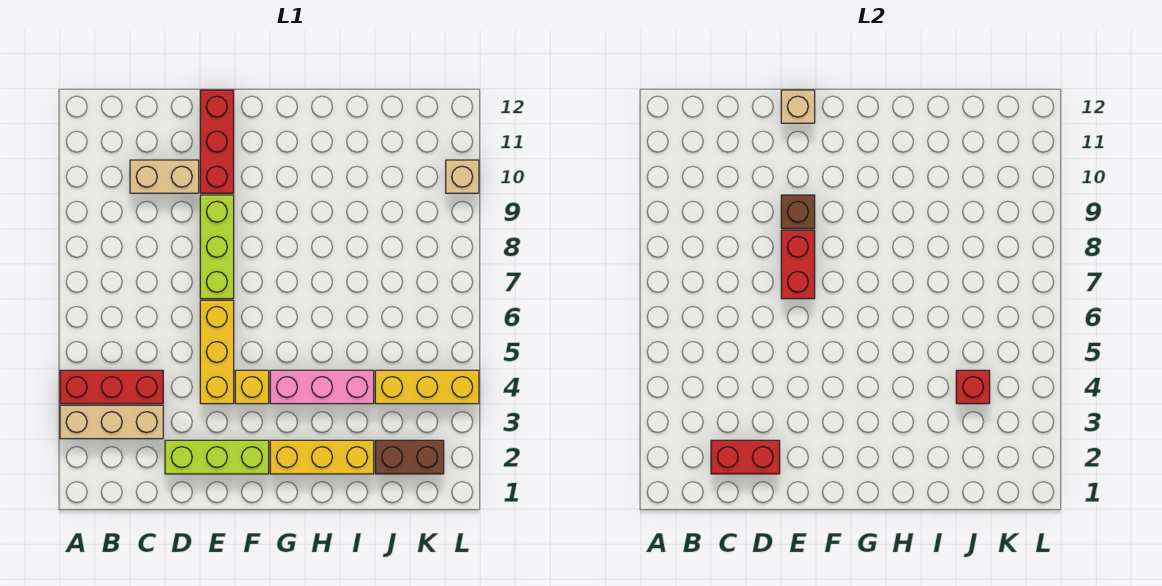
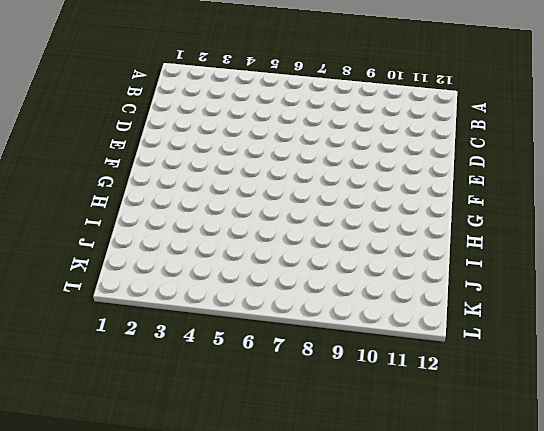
none -> tan 1x3 brick [60,405,163,439]
none -> red 1x3 brick [60,370,163,404]
none -> tan 1x2 brick [130,160,199,193]

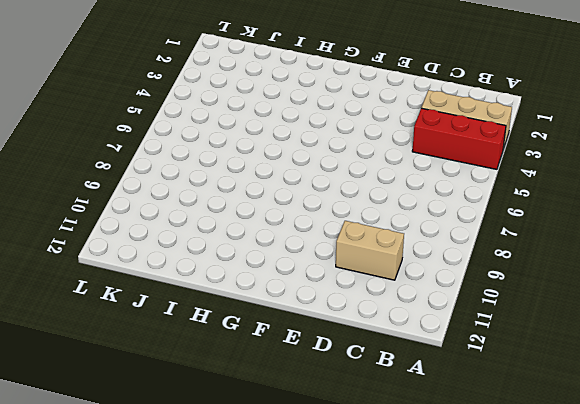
none -> lime 1x3 brick [165,440,269,474]
none -> yellow 1x3 brick [200,300,234,404]
none -> lime 1x3 brick [200,195,234,299]

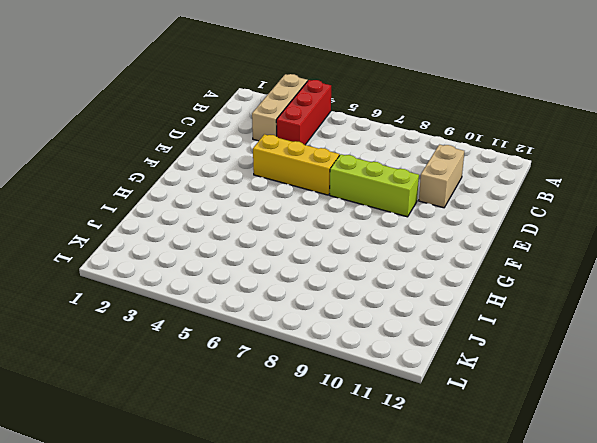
none -> lime 1x3 brick [165,440,269,474]
none -> red 1x3 brick [200,90,234,193]
none -> yellow 1x1 brick [235,370,269,404]

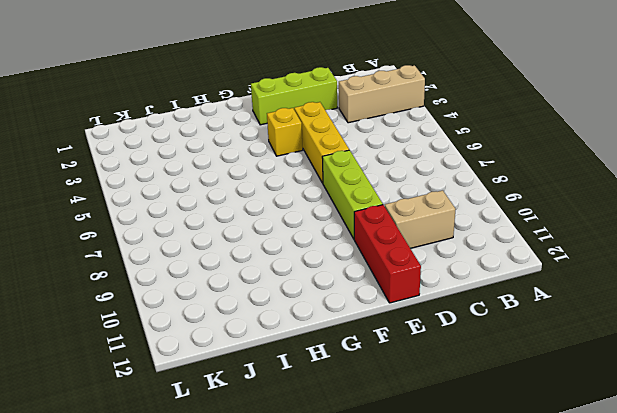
none -> red 1x3 brick [60,370,163,404]
none -> yellow 1x3 brick [270,440,374,474]
none -> pink 1x3 brick [270,370,374,404]

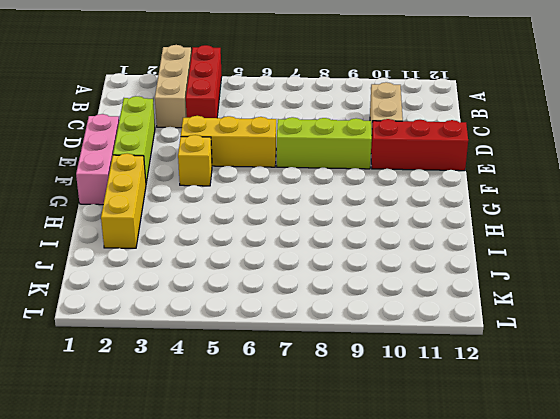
pink 1x3 brick [76,114,119,205] -> pink 1x3 brick moved to [270,370,374,404]
none -> brown 1x2 brick [375,440,444,474]
none -> yellow 1x3 brick [375,370,479,404]
none -> tan 1x1 brick [446,160,479,193]

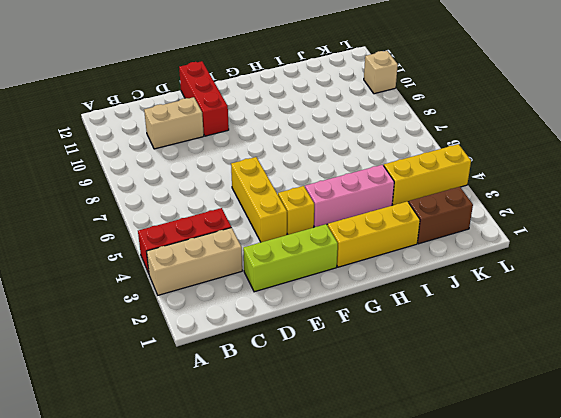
none -> lime 1x3 brick [200,195,234,299]
none -> red 1x2 brick [711,440,780,474]
none -> red 1x2 brick [781,230,815,299]

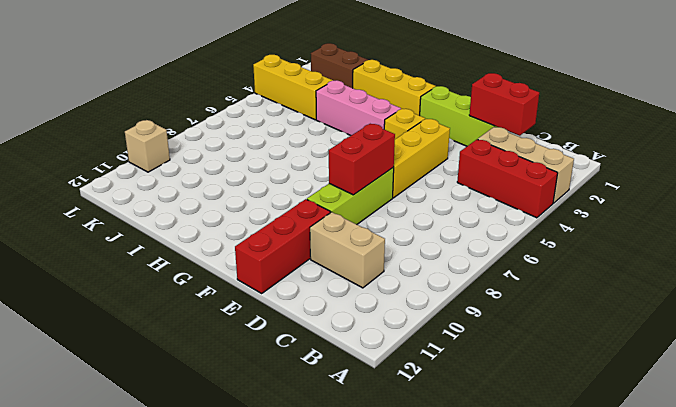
none -> brown 1x1 brick [781,195,815,229]
none -> tan 1x1 brick [781,90,815,123]
none -> red 1x1 brick [956,370,990,404]

